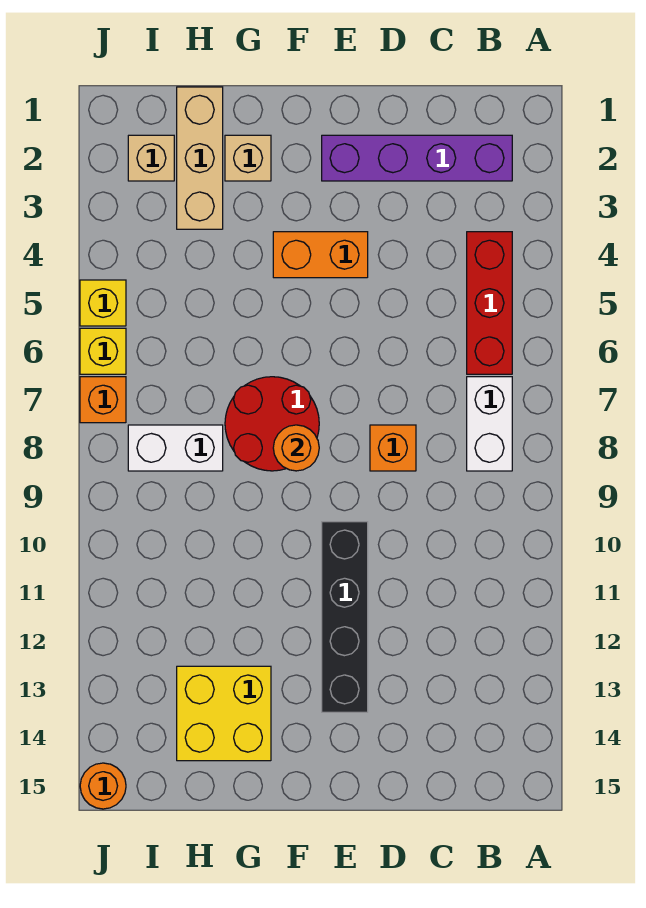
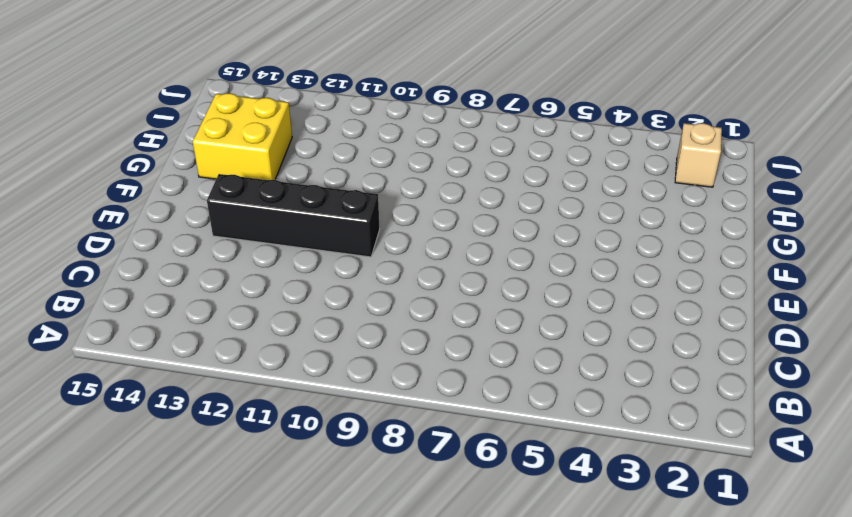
none -> purple 1x4 brick [322,135,512,181]
none -> red 1x3 brick [467,232,512,374]
none -> white 1x2 brick [467,377,512,471]

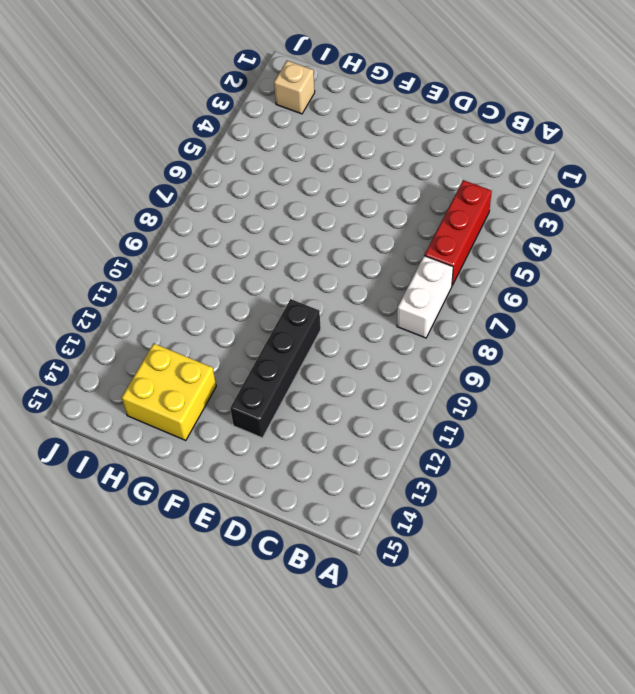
none -> purple 1x4 brick [322,135,512,181]
none -> orange 1x1 brick [370,425,416,471]
none -> orange 1x2 brick [273,232,368,278]

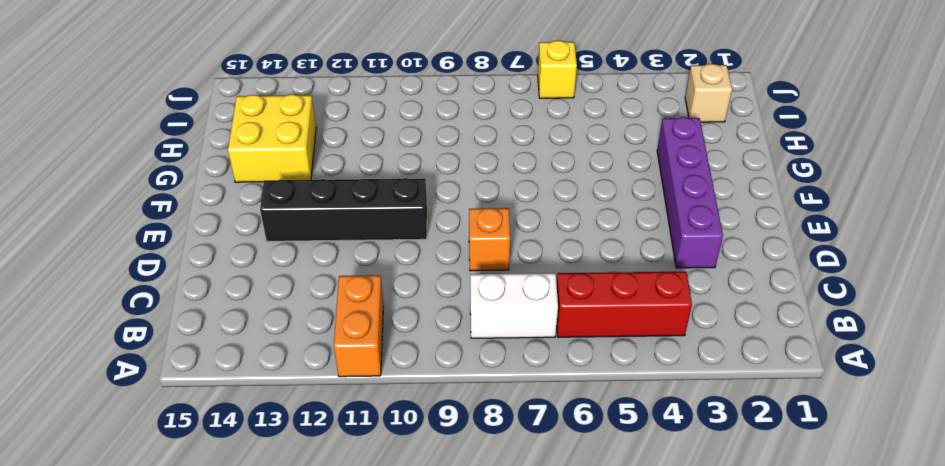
orange 1x2 brick [334,275,384,377] -> orange 1x2 brick moved to [273,232,368,278]
purple 1x4 brick [657,117,723,268] -> purple 1x4 brick moved to [322,135,512,181]
none -> red 2x2 round brick [225,377,319,471]
none -> tan 1x1 brick [225,135,271,181]
none -> tan 1x3 brick [177,87,223,229]

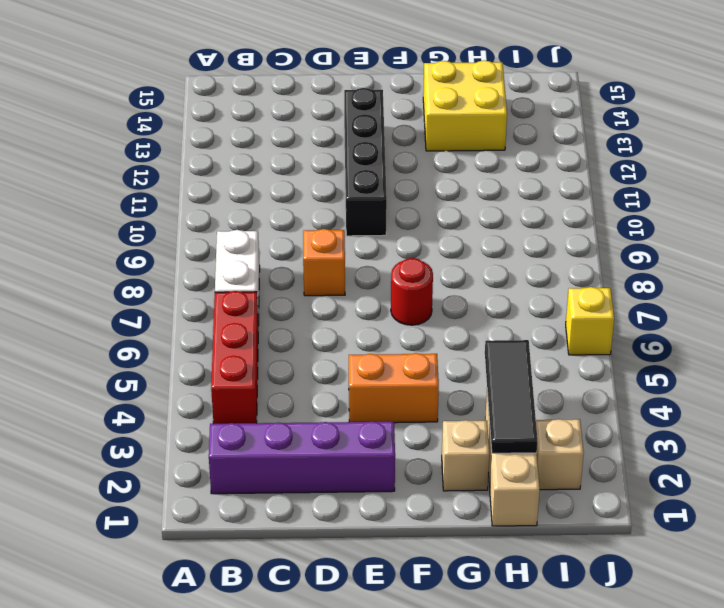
red 1x1 round brick [391,258,433,325] -> red 2x2 round brick [225,377,319,471]
black 1x3 tile [485,340,538,453] -> none
none -> white 1x2 brick [128,425,223,471]
none -> yellow 1x1 brick [80,280,126,326]
none -> orange 1x1 brick [80,377,126,423]

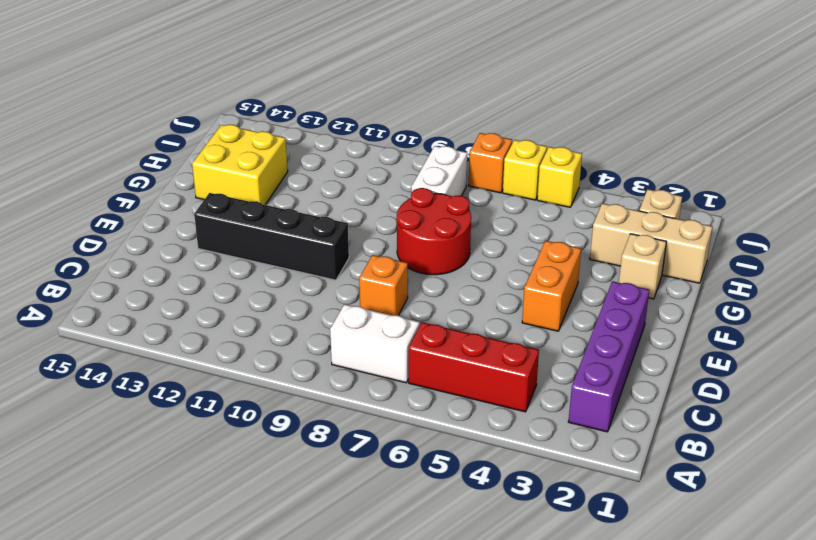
none -> orange 1x1 round brick [80,763,126,809]
none -> orange 1x1 round brick [273,425,319,471]

